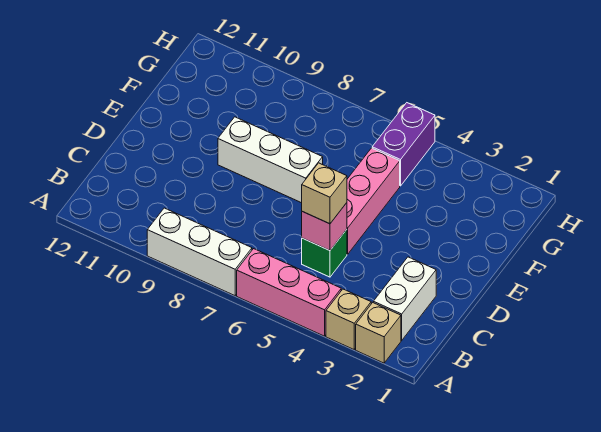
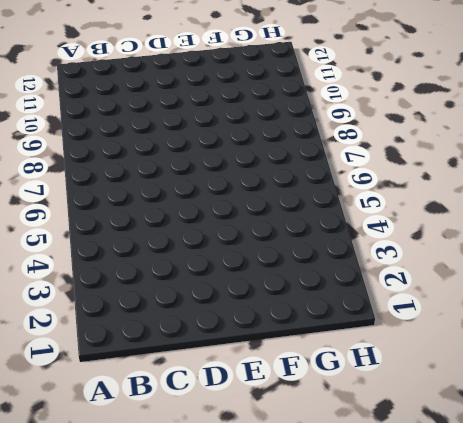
none -> tan 1x1 brick [356,303,401,363]
none -> tan 1x1 brick [326,289,371,349]

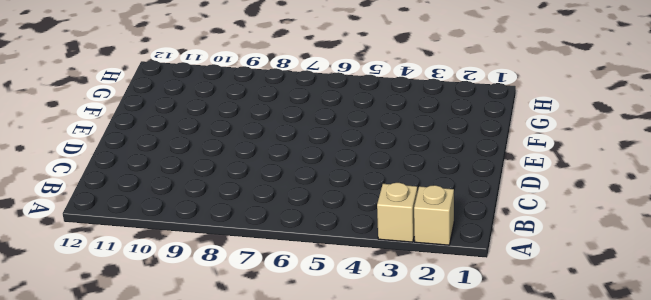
none -> pink 1x3 brick [237,249,341,336]
none -> white 1x3 brick [147,208,252,296]

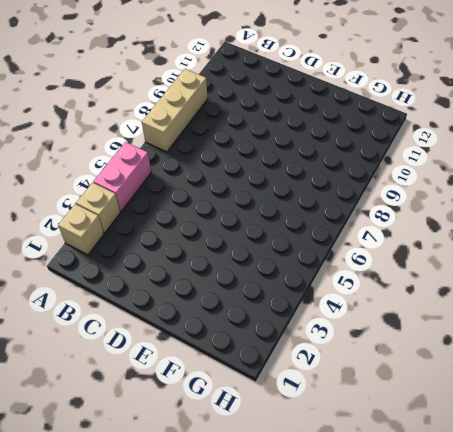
pink 1x2 brick [93,142,151,211] -> pink 1x3 brick [237,249,341,336]
tan 1x3 brick [142,69,208,152] -> white 1x3 brick [147,208,252,296]
none -> white 1x2 brick [373,257,436,340]
none -> green 1x1 brick [302,229,347,277]

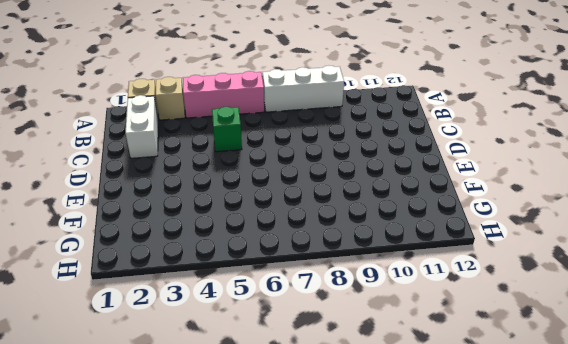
none -> pink 1x3 brick [347,148,400,254]
none -> white 1x3 brick [218,117,323,203]

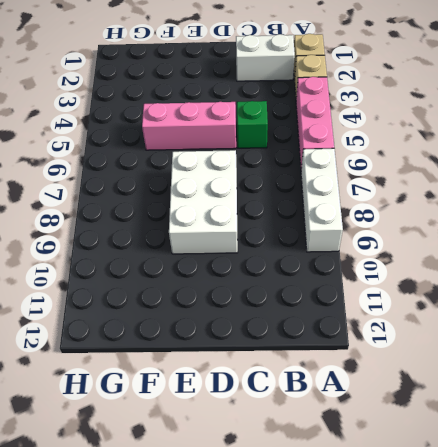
white 2x3 brick [169,150,238,254] -> white 1x3 brick [218,117,323,203]
none -> purple 1x2 brick [372,103,435,186]
none -> pink 1x1 brick [302,203,347,250]

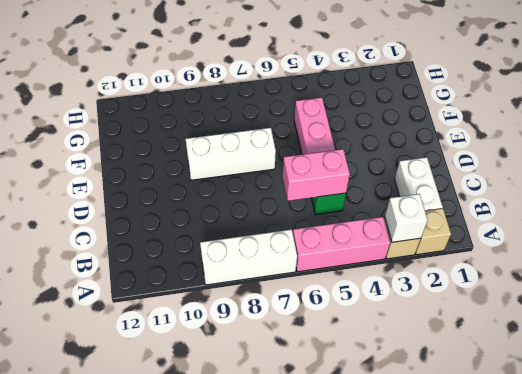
white 1x1 brick [385,194,428,242] -> none
pink 1x2 brick [283,149,350,201] -> pink 1x1 brick [302,203,347,250]
none -> purple 1x2 brick [372,103,435,186]
none -> tan 1x1 brick [302,163,347,224]

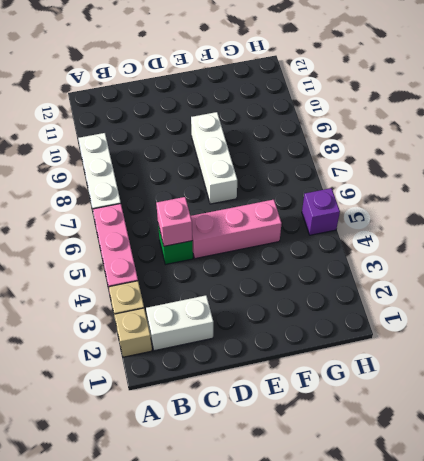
purple 1x1 brick [302,188,340,235] -> purple 1x2 brick [372,103,435,186]
none -> tan 1x1 brick [302,163,347,224]

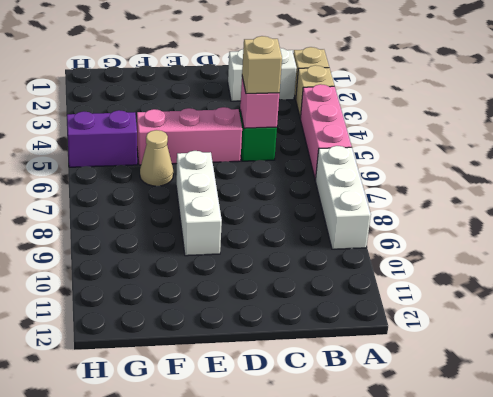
tan 1x1 cone [140,130,173,186] -> none

